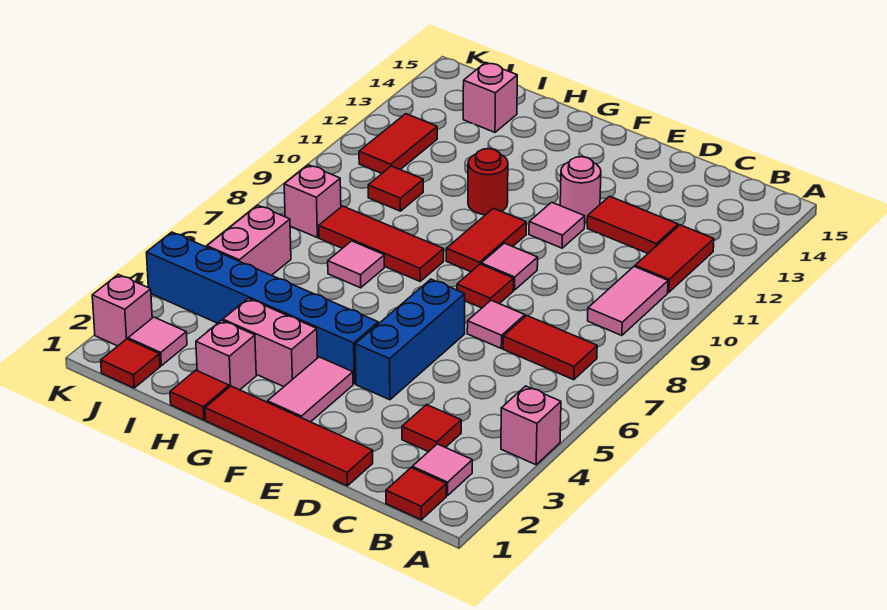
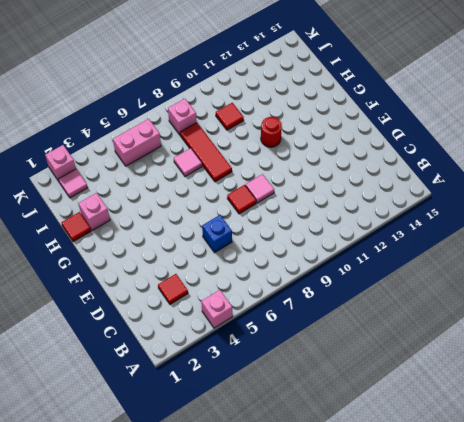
blue 1x1 brick [202,215,232,253] -> none
none -> red 1x1 tile [386,468,446,520]
none -> pink 1x1 tile [412,444,472,496]
none -> red 1x2 tile [503,315,597,380]
none -> pink 1x2 tile [588,267,668,336]

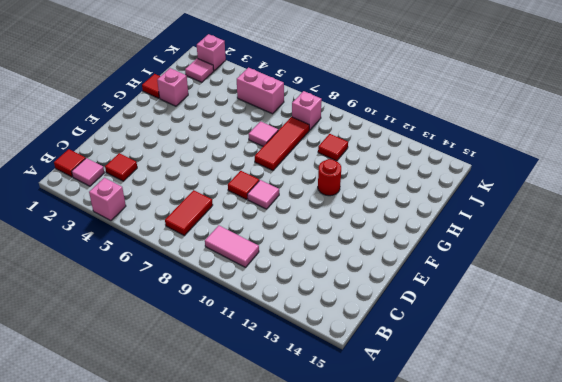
none -> red 1x2 tile [635,225,714,292]
none -> red 1x2 tile [587,196,678,253]
none -> red 1x4 tile [205,386,373,486]
none -> pink 1x1 tile [467,300,525,348]

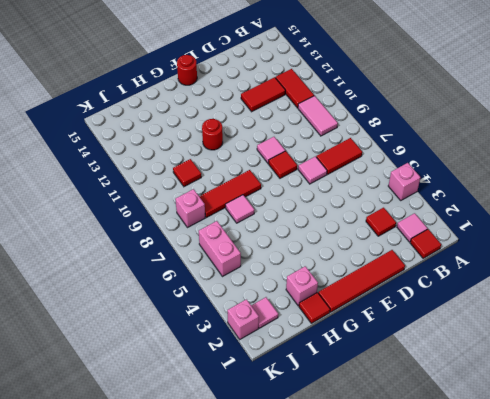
red 1x1 round brick [177,55,197,85] -> none
none -> blue 1x3 brick [355,279,465,400]
none -> pink 1x1 tile [529,202,585,248]
none -> pink 1x1 round brick [560,157,601,223]
none -> pink 1x2 tile [268,357,353,422]

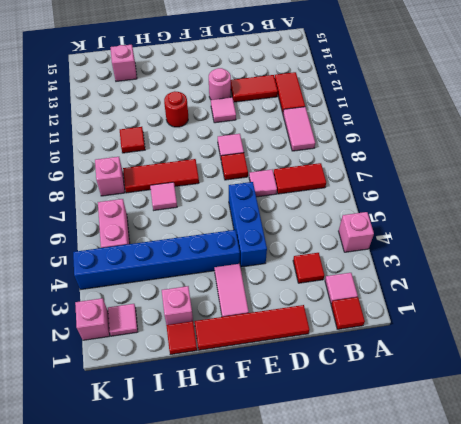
none -> red 1x2 tile [446,208,526,272]
none -> pink 1x2 brick [223,298,317,387]
none -> red 1x1 tile [101,339,160,388]
none -> red 1x2 tile [359,114,437,173]

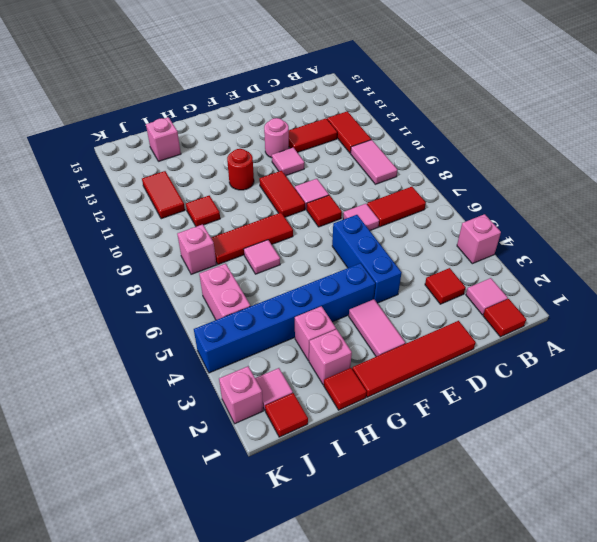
pink 1x1 brick [295,306,336,361] -> pink 1x2 brick [223,298,317,387]

